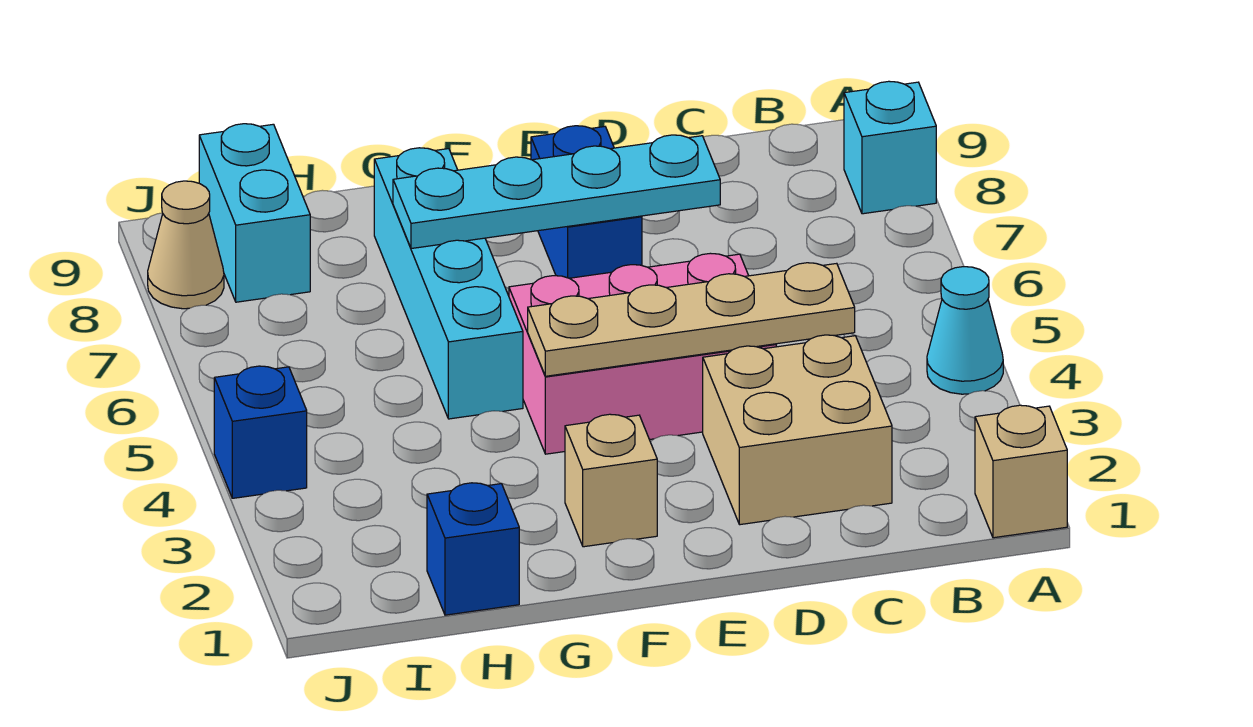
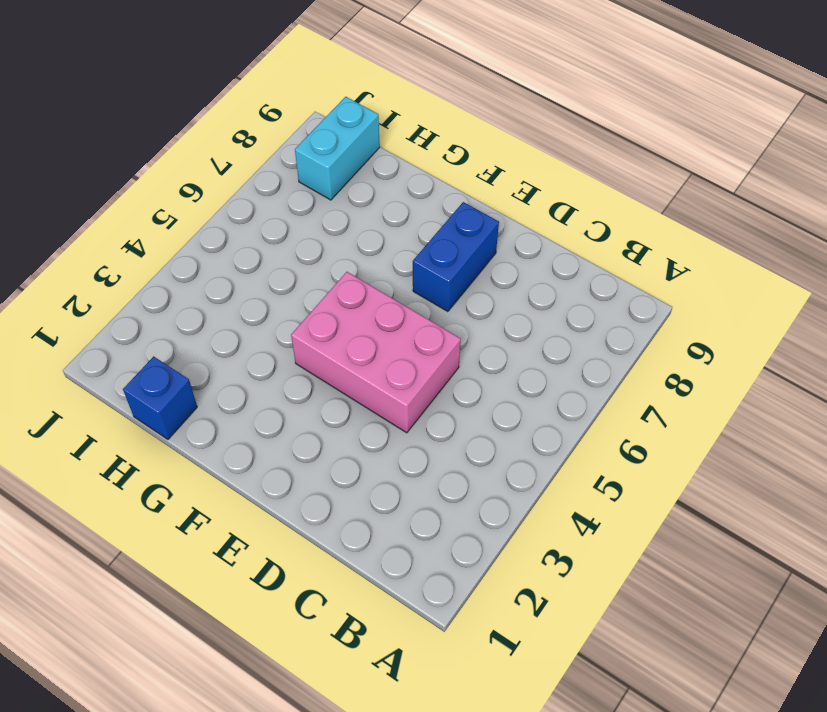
none -> tan 1x1 brick [975,405,1067,538]
none -> cyan 1x1 cone [927,267,1003,394]
none -> cyan 1x1 brick [844,81,936,214]

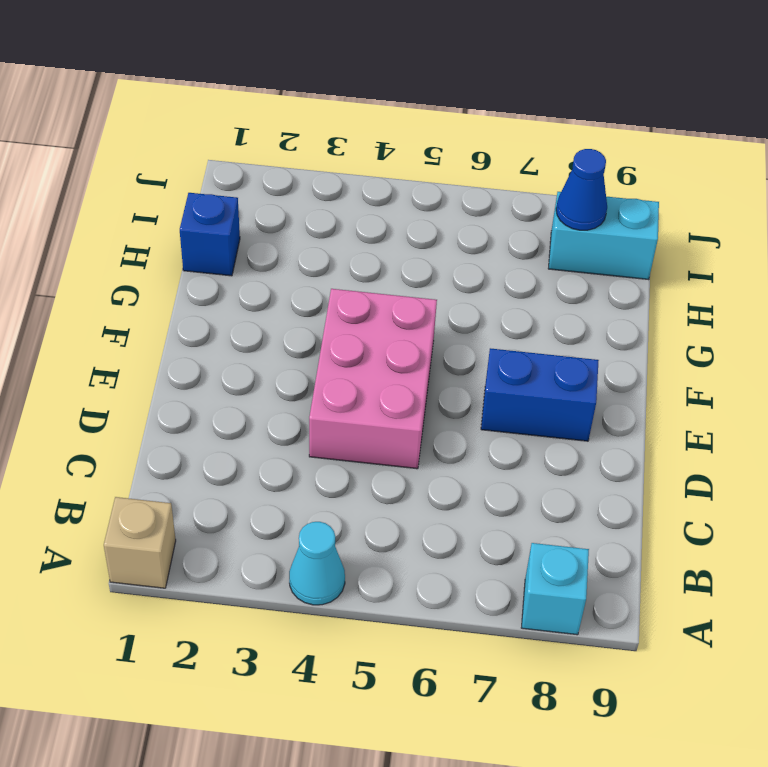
blue 1x1 cone [556,149,607,230] -> none
none -> tan 2x2 brick [703,335,892,525]
none -> tan 1x1 brick [565,414,657,547]
none -> cyan 1x4 brick [374,148,523,419]

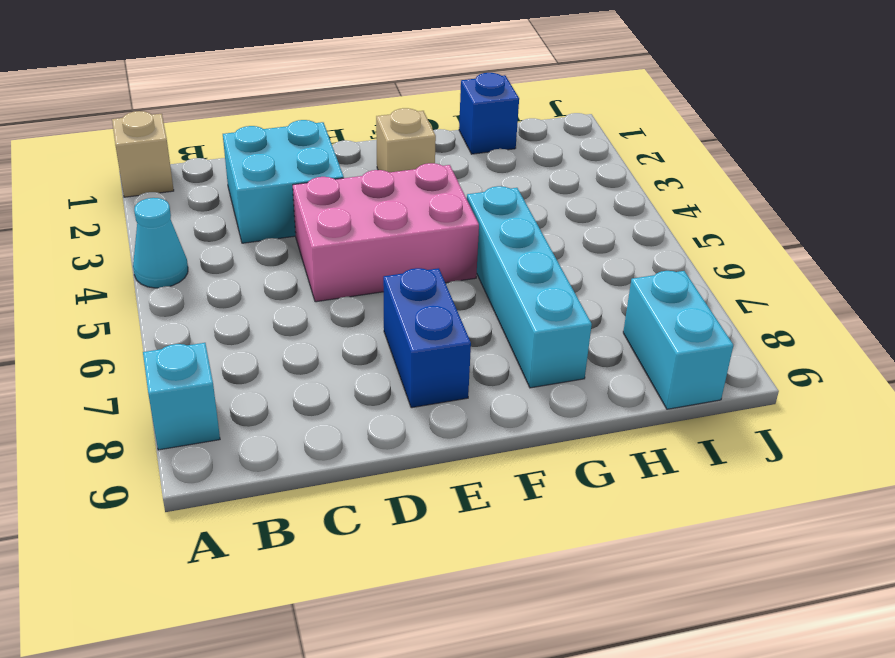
cyan 2x2 brick [223,120,344,243] -> tan 2x2 brick [703,335,892,525]
none -> blue 1x1 brick [214,366,307,498]
none -> tan 1x1 cone [148,181,224,309]
none -> tan 1x4 plate [528,263,855,376]

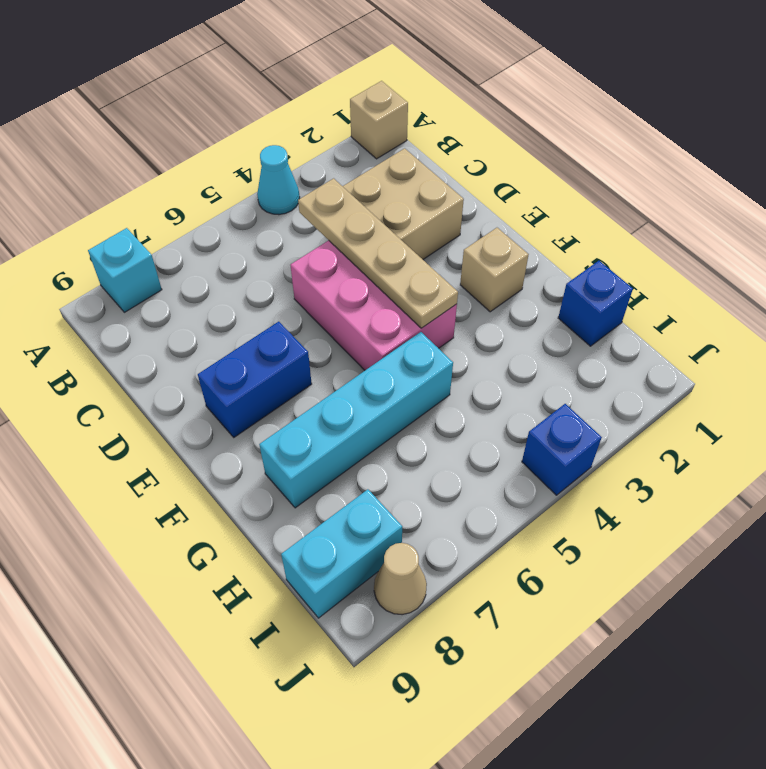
none -> cyan 1x4 plate [393,135,720,249]

